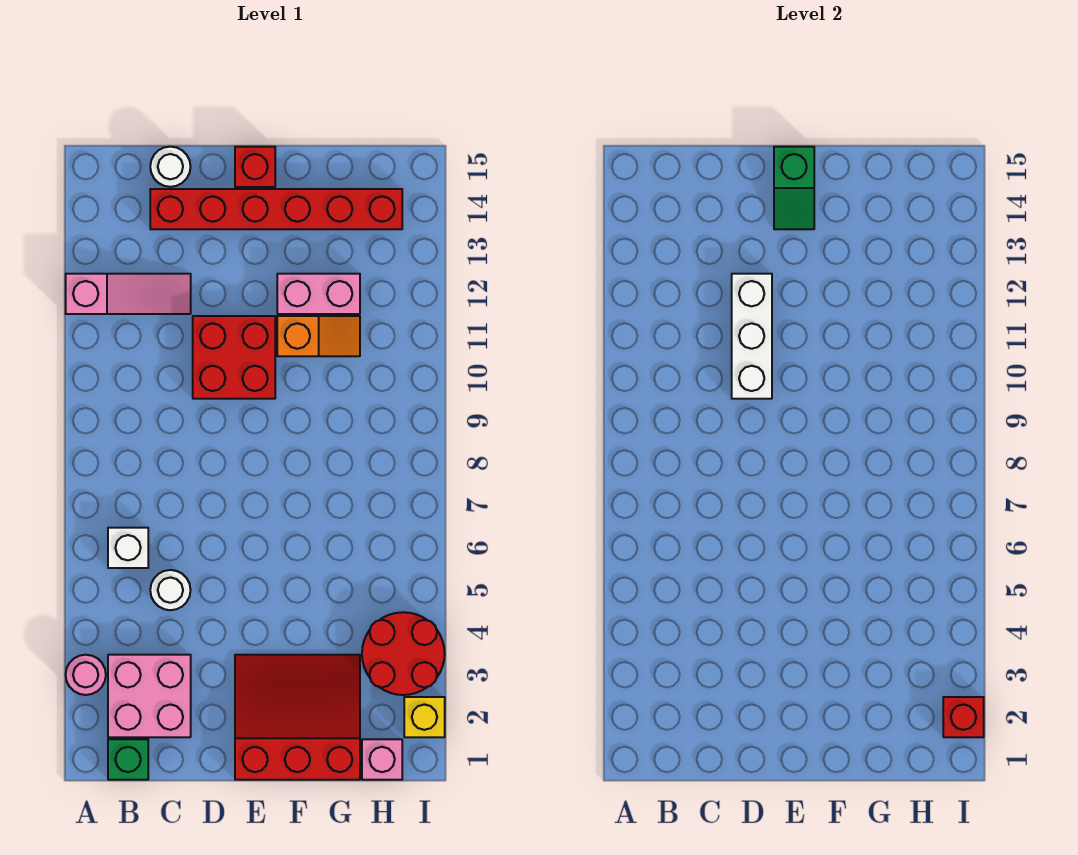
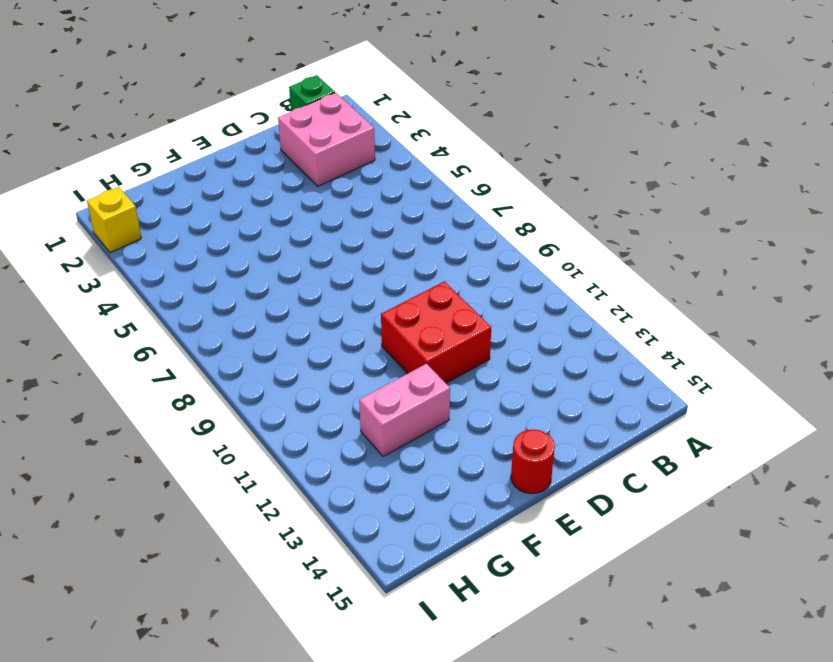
red 1x1 round brick [511,430,555,494] -> red 1x1 brick [235,147,275,187]
none -> pink 1x1 round brick [66,655,106,695]
none -> pink 1x3 slope [66,274,191,314]
none -> white 1x1 brick [108,528,148,568]

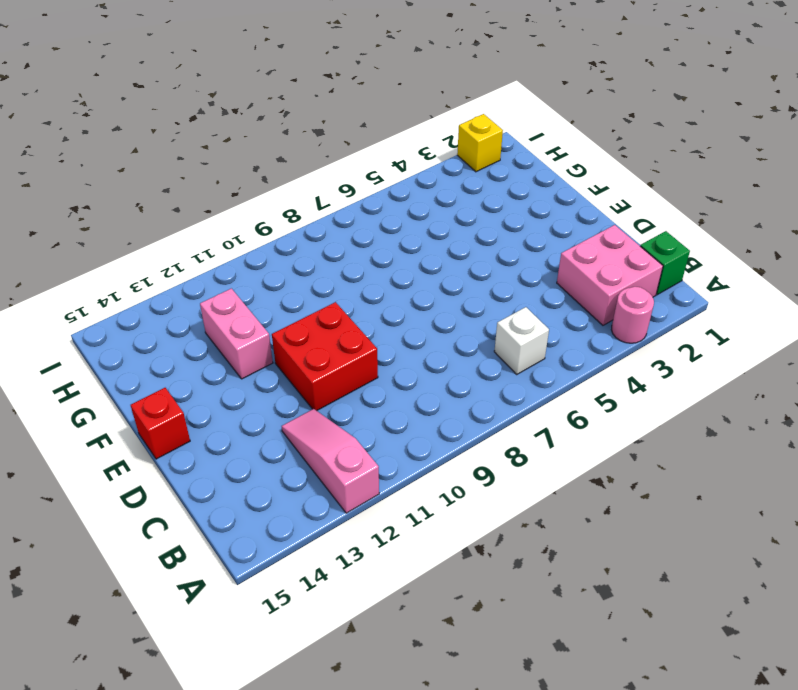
none -> white 1x1 round brick [150,570,191,610]
none -> red 1x6 brick [150,189,402,229]
none -> white 1x1 round brick [150,147,191,187]

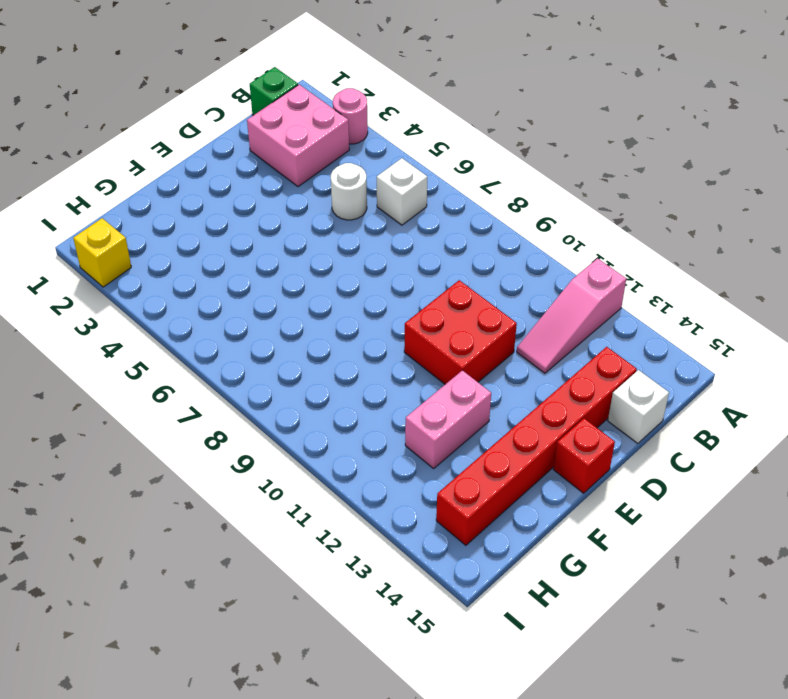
white 1x1 brick [608,370,669,444] -> white 1x1 round brick [150,147,191,187]
none -> red 3x3 slope [235,655,360,780]
none -> orange 1x2 slope [277,316,360,356]
none -> pink 1x1 brick [362,739,402,780]

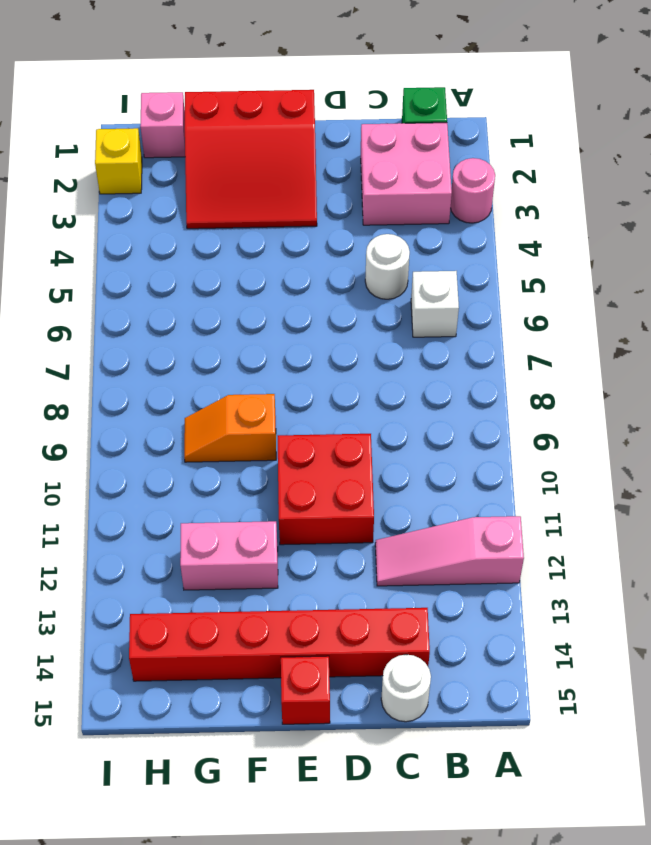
orange 1x2 slope [184,394,276,462] -> orange 1x2 slope moved to [277,316,360,356]
none -> red 2x2 round brick [362,612,445,695]
none -> white 1x3 brick [732,274,772,399]
none -> green 1x2 slope [774,147,814,229]

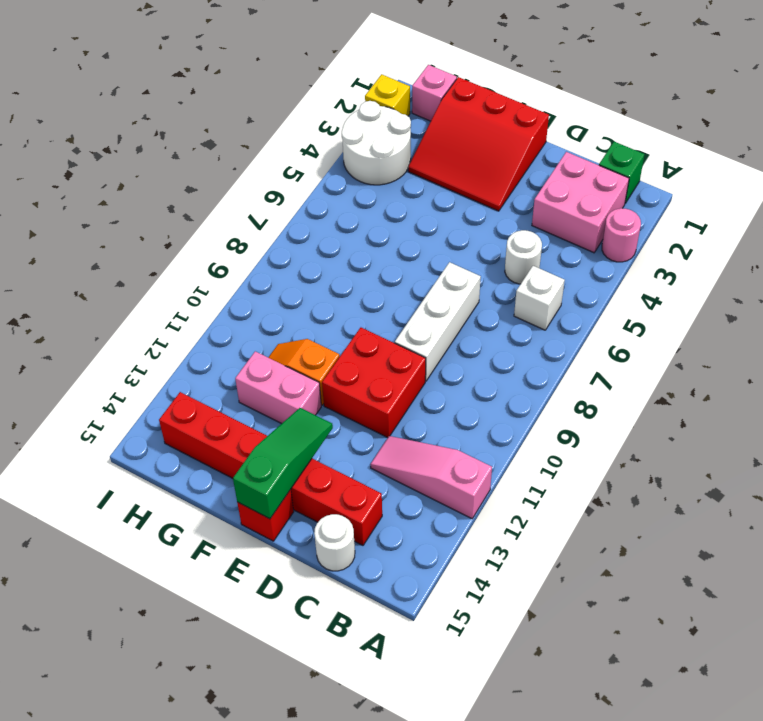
white 1x3 brick [395,262,481,381] -> white 1x3 brick moved to [732,274,772,399]
green 1x3 slope [233,408,333,519] -> green 1x2 slope [774,147,814,229]
white 2x2 round brick [342,101,411,185] -> red 2x2 round brick [362,612,445,695]
none -> red 1x1 brick [943,697,984,737]

